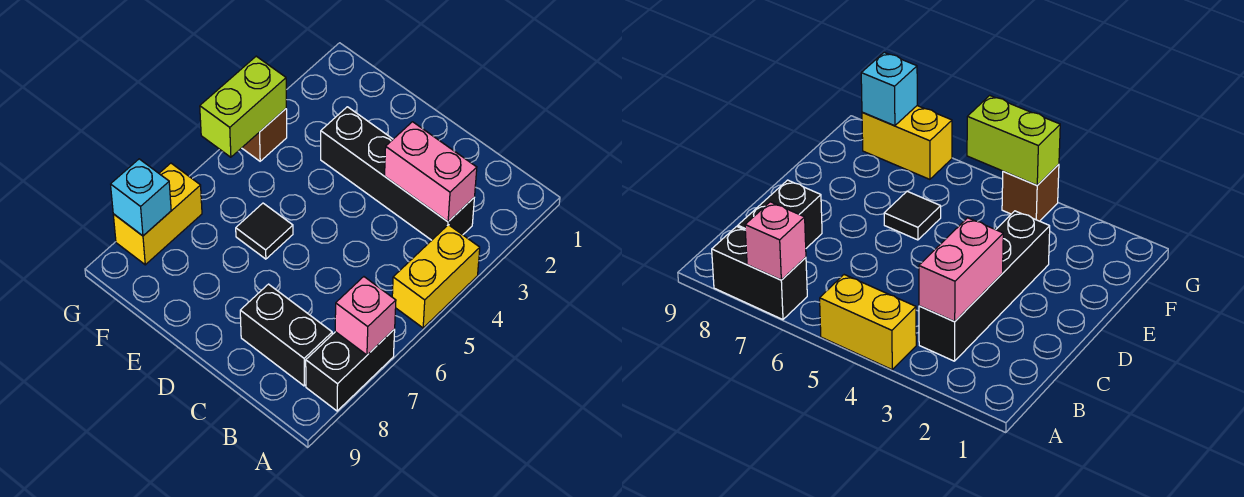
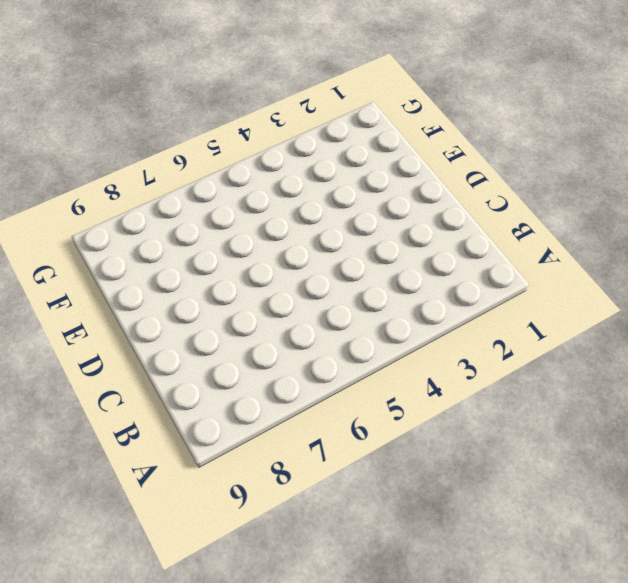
none -> yellow 1x2 brick [392,225,480,328]
none -> black 1x2 brick [306,329,395,411]

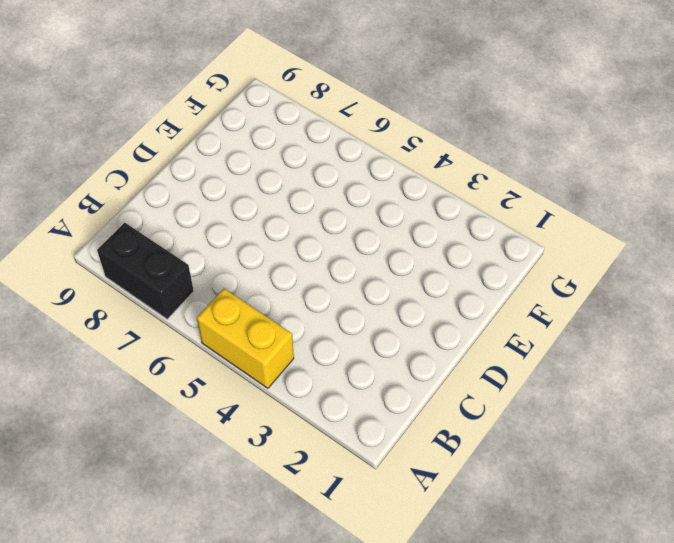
none -> black 1x4 brick [321,107,475,240]
none -> black 1x2 brick [240,284,332,386]

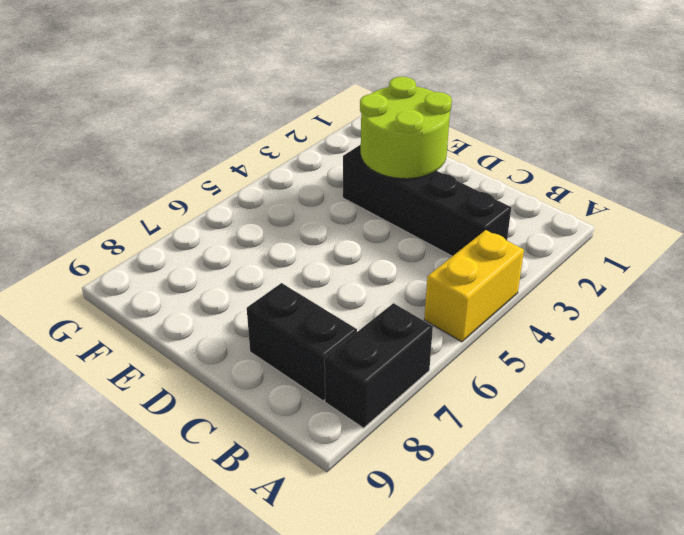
lime 2x2 round brick [360,77,452,179] -> none
none -> black 1x1 tile [236,203,293,259]
none -> brown 1x1 brick [242,109,287,161]

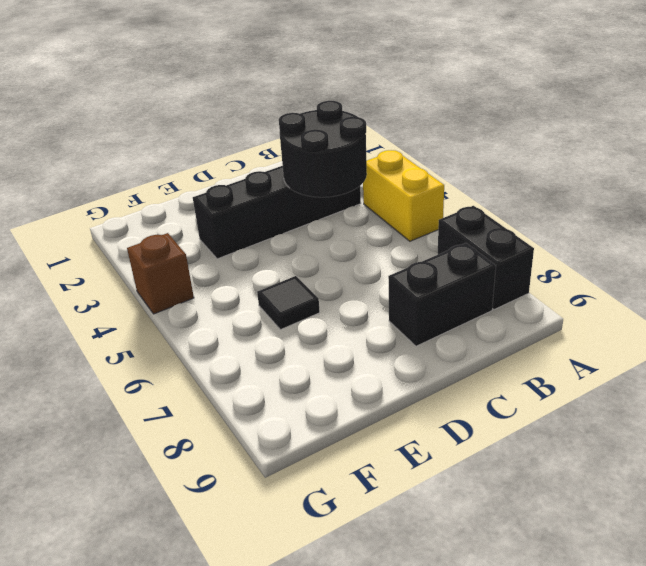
black 2x2 round brick [279,101,367,197] -> pink 1x2 brick [385,122,477,222]
none -> yellow 1x2 brick [113,163,202,265]
none -> pink 1x1 brick [335,277,396,355]

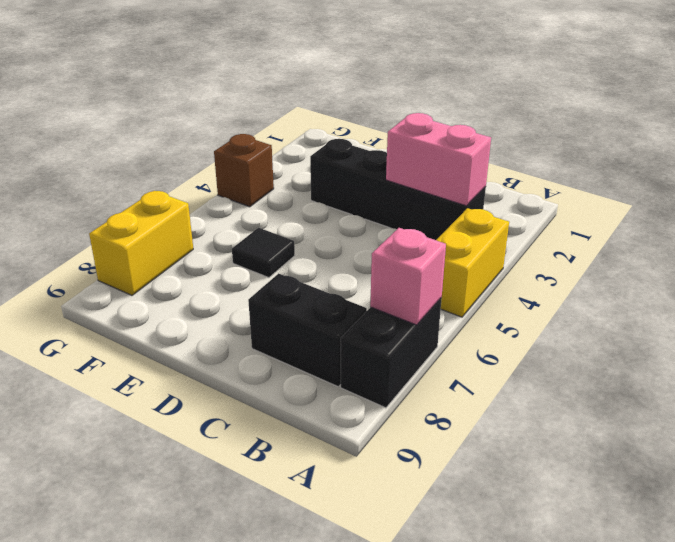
none -> lime 1x2 brick [200,56,286,157]
none -> cyan 1x1 brick [111,159,171,236]

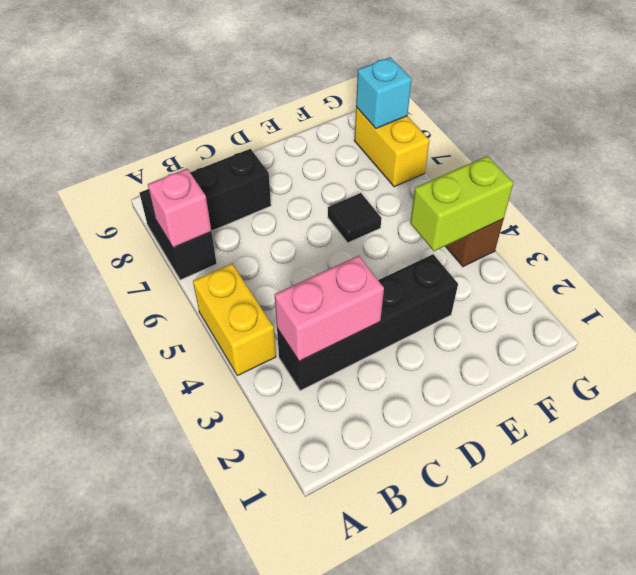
lime 1x2 brick [410,156,513,251] -> lime 1x2 brick turned to [200,56,286,157]

